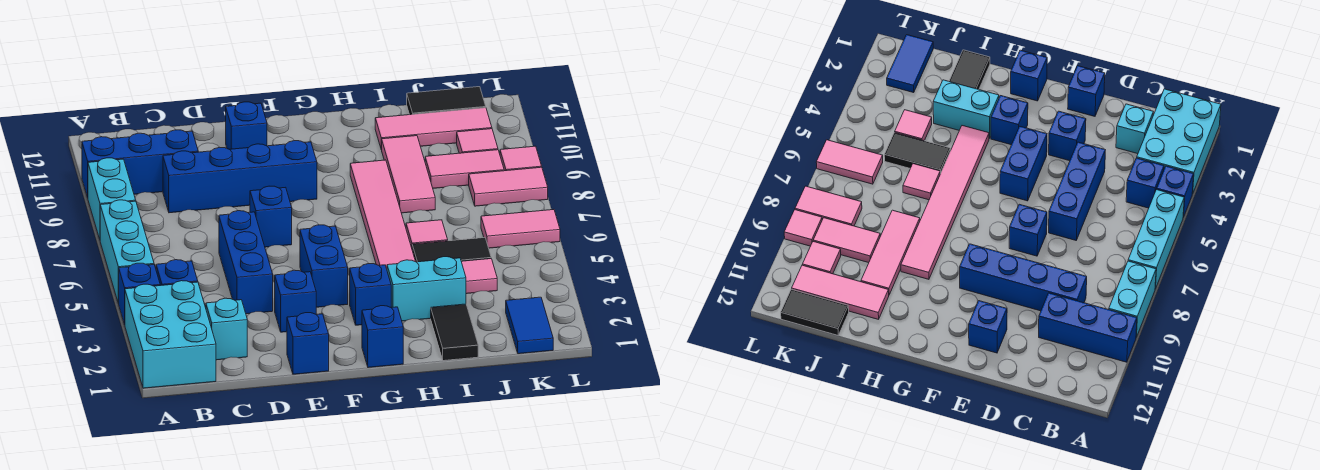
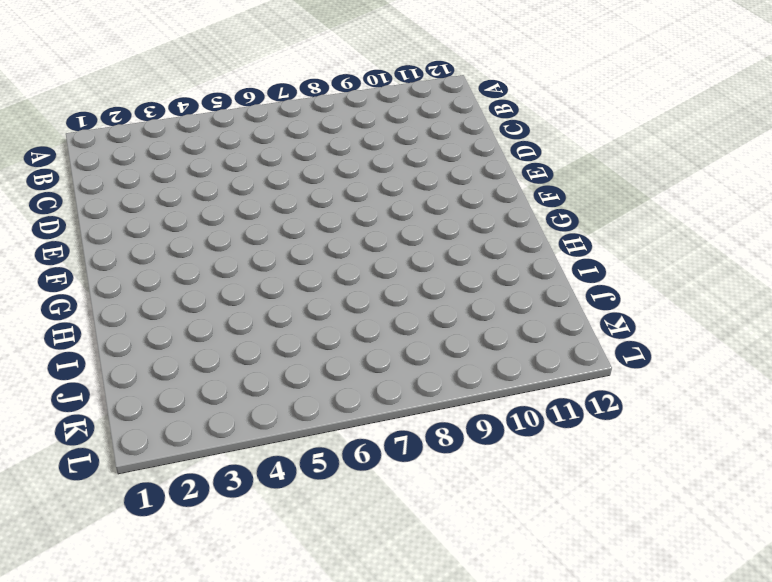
none -> cyan 2x3 brick [125,281,216,388]
none -> blue 1x1 brick [119,263,160,325]
none -> cyan 1x3 brick [100,200,154,304]
none -> cyan 1x2 brick [88,158,136,239]

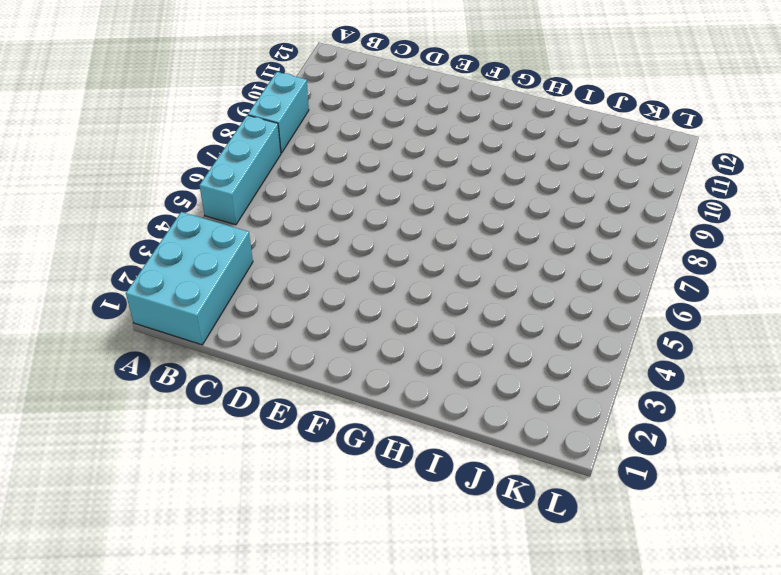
none -> blue 1x1 brick [119,263,160,325]
none -> blue 1x3 brick [82,130,198,198]
none -> blue 1x1 brick [156,260,198,285]
none -> cyan 1x1 brick [206,298,247,360]

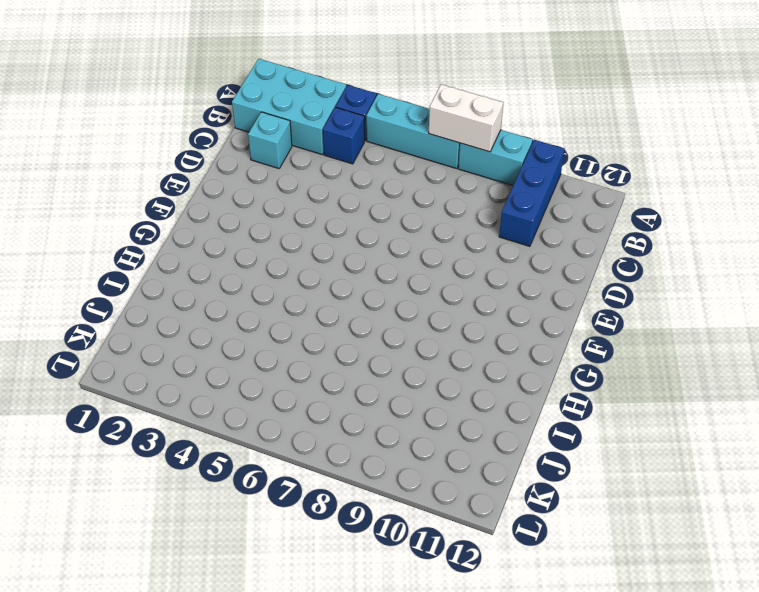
white 1x2 brick [429,84,503,152] -> none
none -> blue 1x4 brick [163,141,317,213]
none -> blue 1x3 brick [219,211,273,314]
none -> blue 1x1 brick [287,313,329,374]
none -> blue 1x1 brick [275,270,316,332]

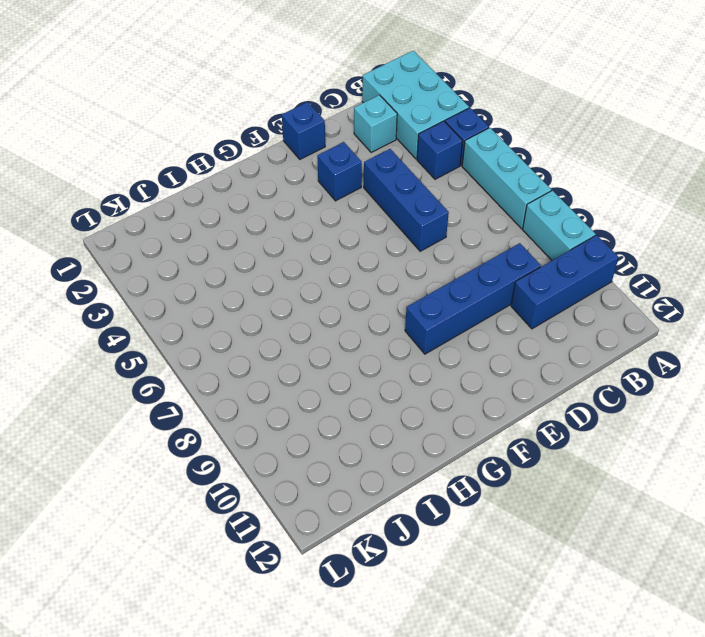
none -> blue 1x1 brick [250,186,292,247]
none -> blue 1x1 brick [226,102,267,149]
none -> blue 1x2 brick [300,225,348,307]
none -> blue 1x1 brick [362,306,403,368]

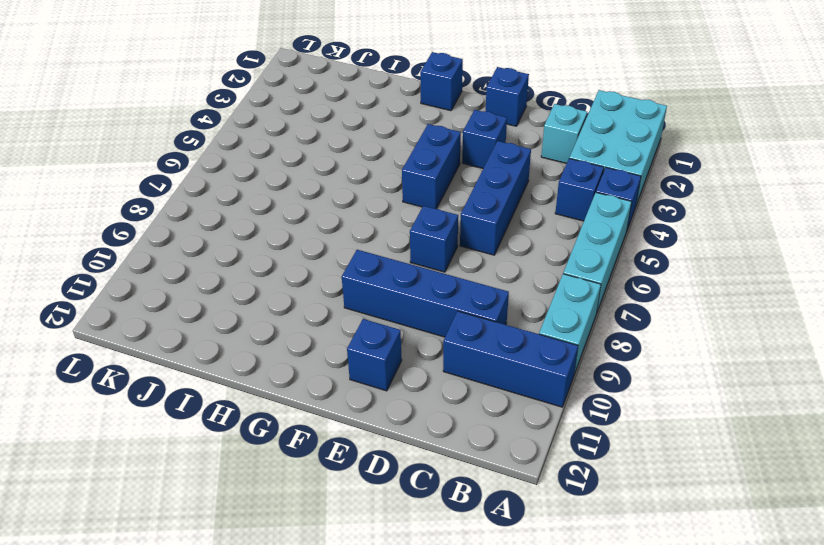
none -> blue 1x1 brick [350,264,391,325]
none -> cyan 1x2 brick [387,257,466,321]
none -> pink 1x6 tile [350,160,415,269]
none -> black 1x2 tile [431,304,478,361]

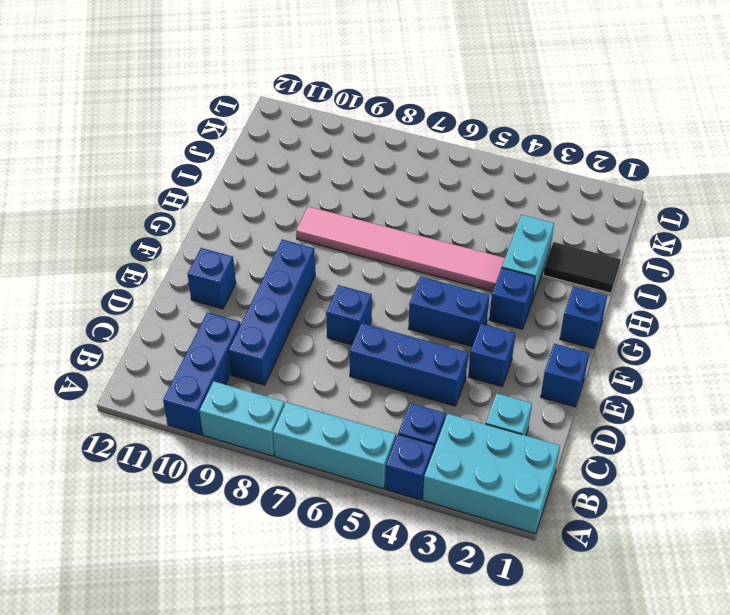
none -> black 1x2 tile [412,238,491,262]
none -> pink 1x1 tile [406,220,448,248]
none -> pink 1x3 tile [382,136,435,213]
none -> pink 1x3 tile [375,108,492,150]

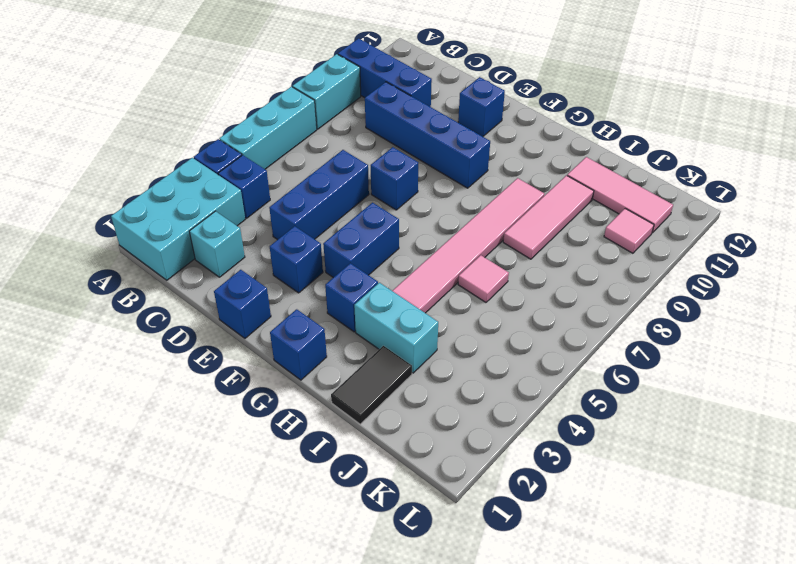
none -> black 1x2 tile [412,238,491,262]
none -> pink 1x1 tile [461,259,497,294]
none -> pink 1x2 tile [425,150,504,188]
none -> black 1x2 tile [407,87,486,115]

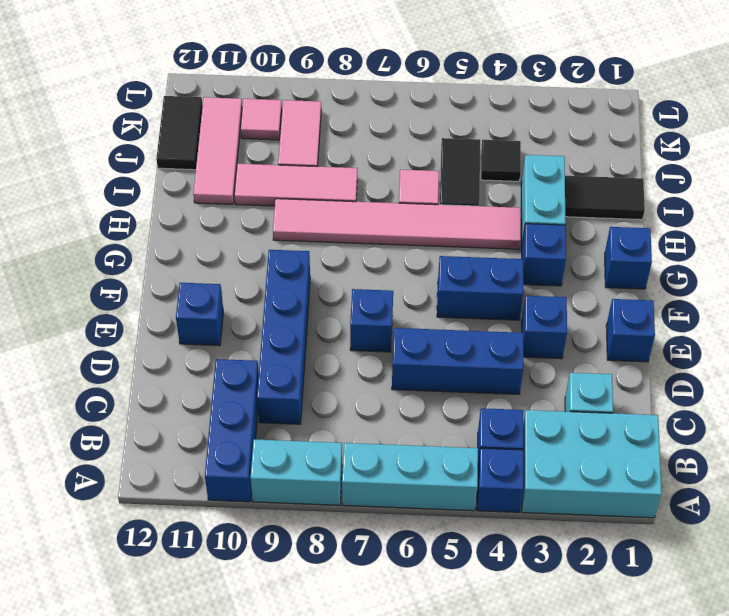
black 1x1 tile [481,140,521,181] -> pink 1x1 tile [461,259,497,294]
none -> blue 1x2 tile [506,297,553,354]
none -> pink 1x2 tile [481,210,560,248]
none -> pink 1x2 tile [469,167,548,206]
none -> pink 1x1 tile [500,146,542,171]

